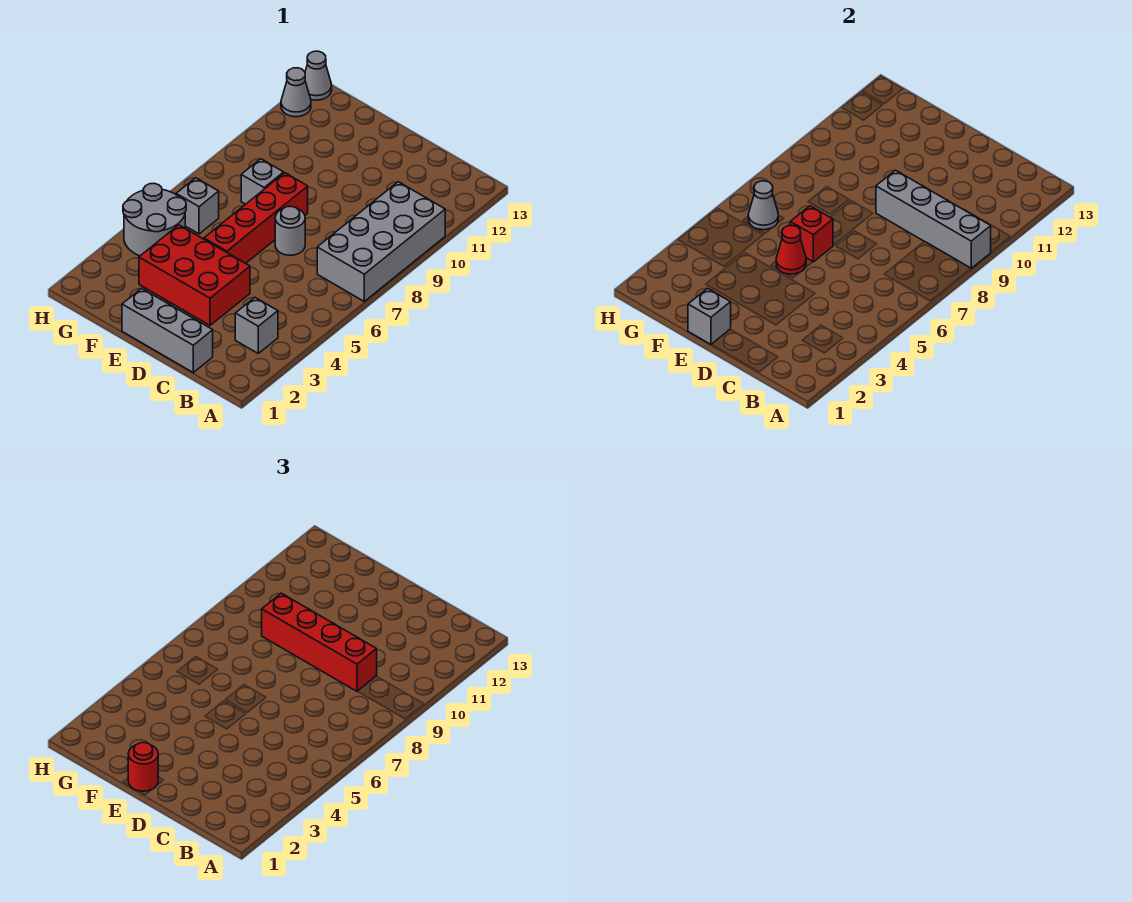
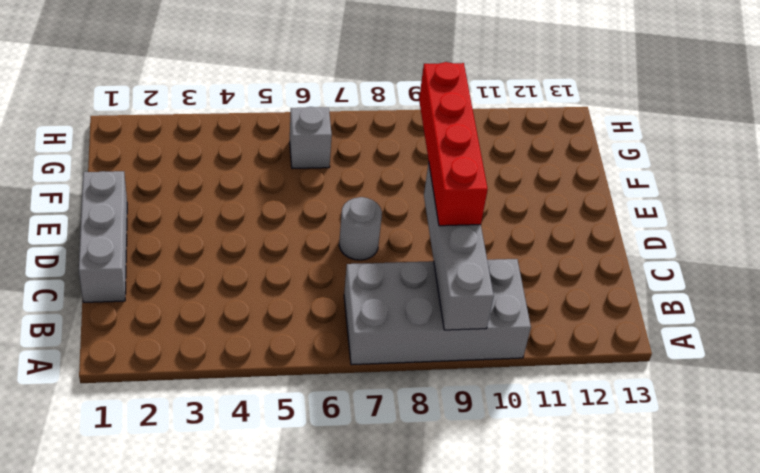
none -> grey 1x1 brick [235,298,278,353]
none -> red 2x3 brick [139,225,250,325]
none -> red 1x4 brick [204,173,308,263]

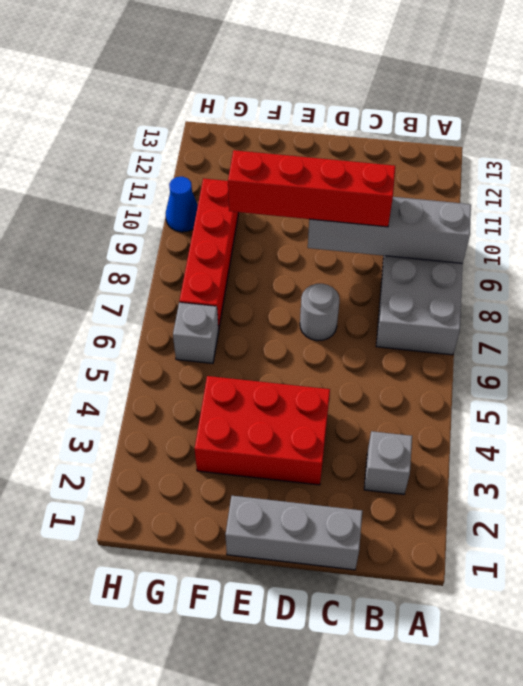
red 1x4 brick [179,178,239,330] -> red 1x4 brick moved to [204,173,308,263]
blue 1x1 cone [166,177,198,232] -> none
none -> grey 1x1 brick [241,159,284,204]
none -> grey 2x2 round brick [123,183,186,256]
none -> grey 1x1 cone [281,68,311,117]

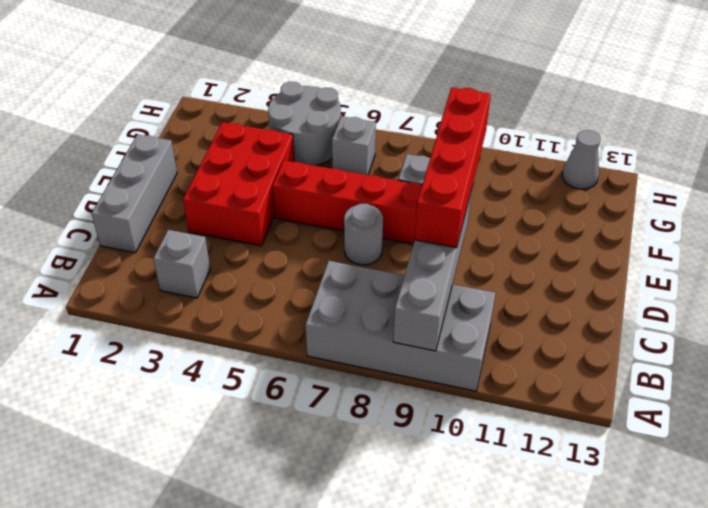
none -> grey 1x1 cone [305,51,332,100]
none -> grey 1x1 brick [688,288,731,344]
none -> red 1x1 cone [776,226,806,274]

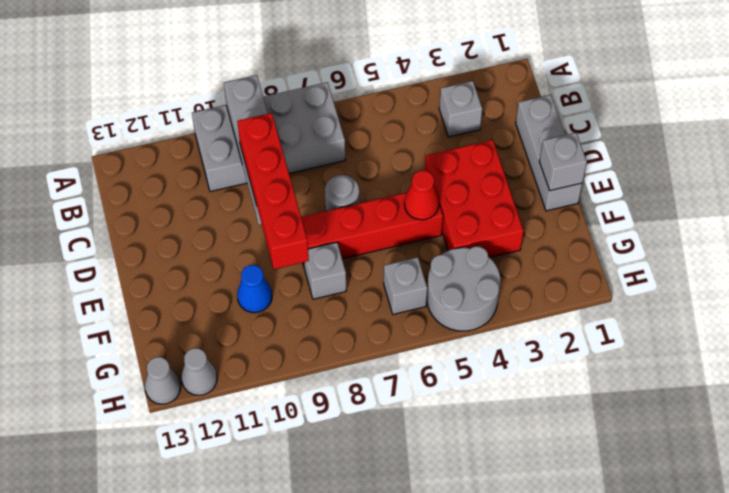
blue 1x1 cone [237,265,272,313] -> none
none -> red 1x1 brick [790,206,833,262]
none -> grey 1x1 cone [748,181,778,230]
none -> red 1x1 round brick [128,743,158,791]

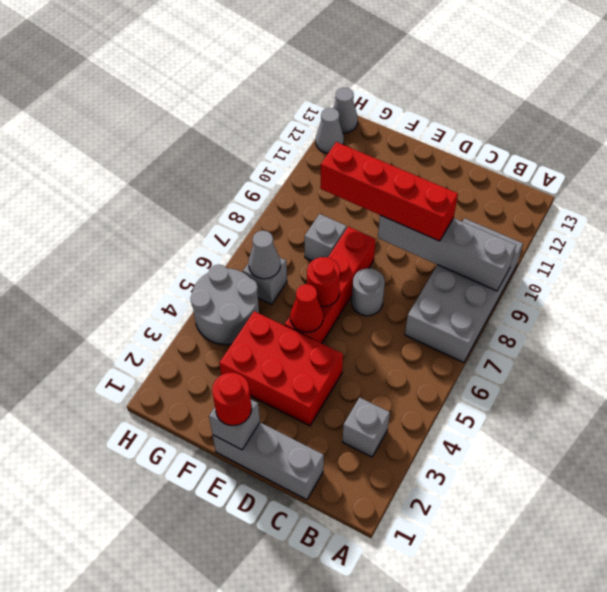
red 1x1 round brick [307,257,340,306] -> red 1x1 brick [790,206,833,262]

